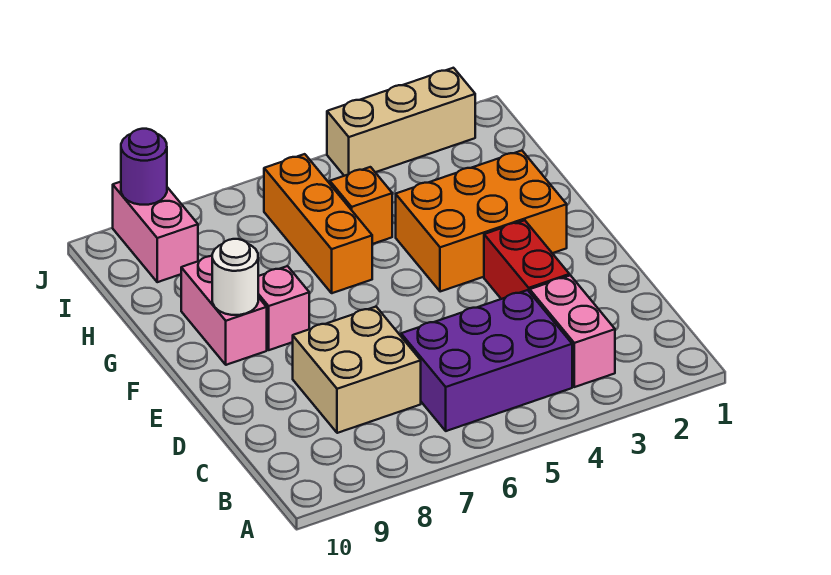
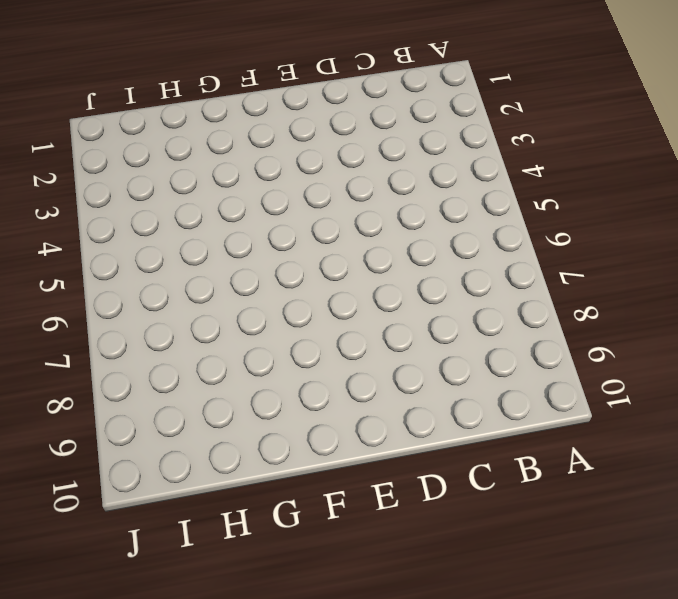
none -> pink 1x2 brick [530,275,615,387]
none -> purple 2x3 brick [401,290,572,431]
none -> tan 2x2 brick [293,307,421,433]

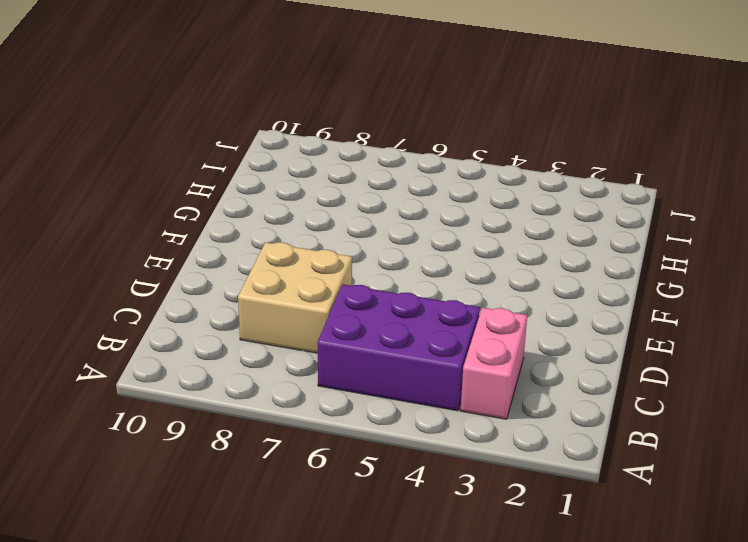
none -> red 1x2 brick [484,220,569,299]
none -> orange 2x3 brick [396,150,567,292]
none -> pink 1x1 brick [258,266,309,350]

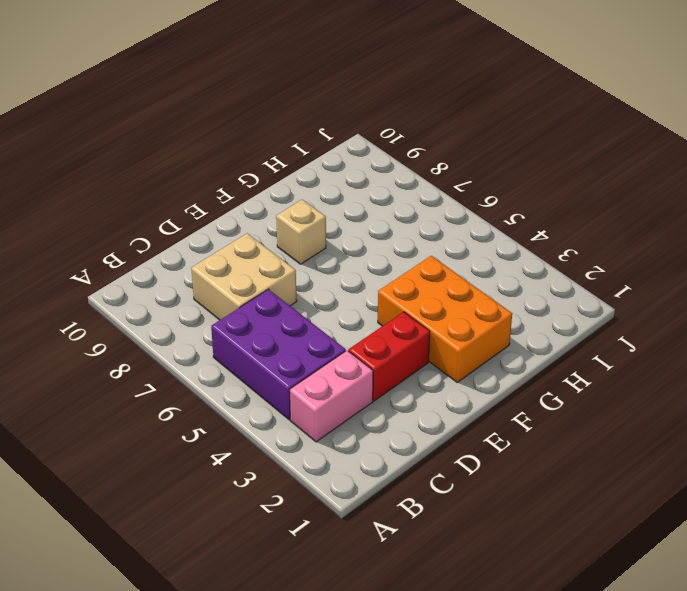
tan 1x1 brick [276,199,326,264] -> pink 1x1 brick [258,266,309,350]
none -> pink 1x2 brick [181,256,267,365]
none -> orange 1x3 brick [264,154,372,293]
none -> orange 1x1 brick [330,167,392,244]

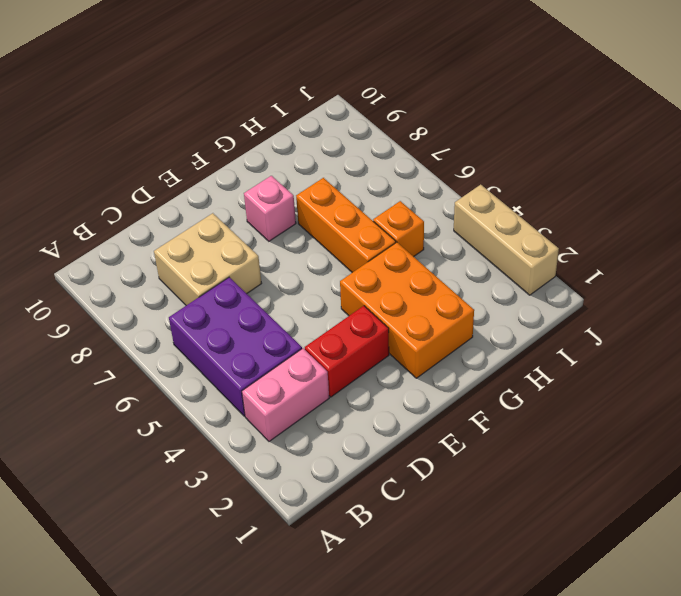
orange 1x3 brick [296,178,396,273] -> orange 1x3 brick turned to [264,154,372,293]
none -> pink 1x2 brick [181,256,267,365]
none -> pink 1x2 brick [113,182,198,282]
none -> white 1x1 round brick [212,239,258,315]

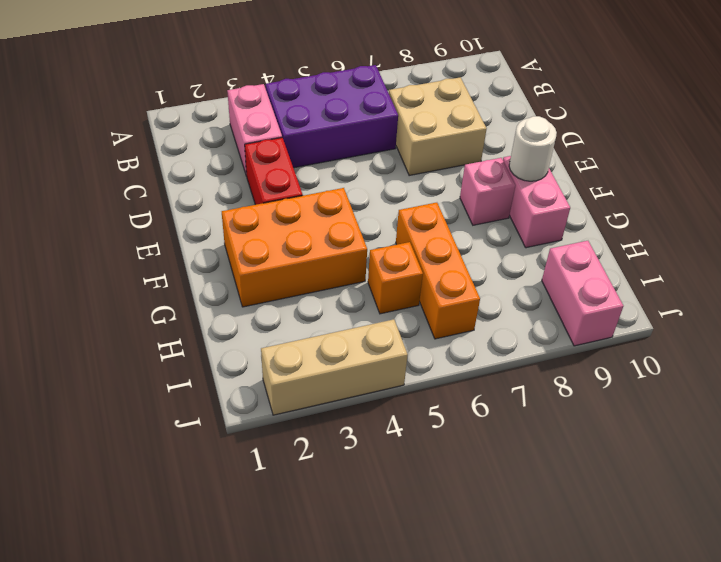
none -> purple 1x1 round brick [121,129,167,205]

